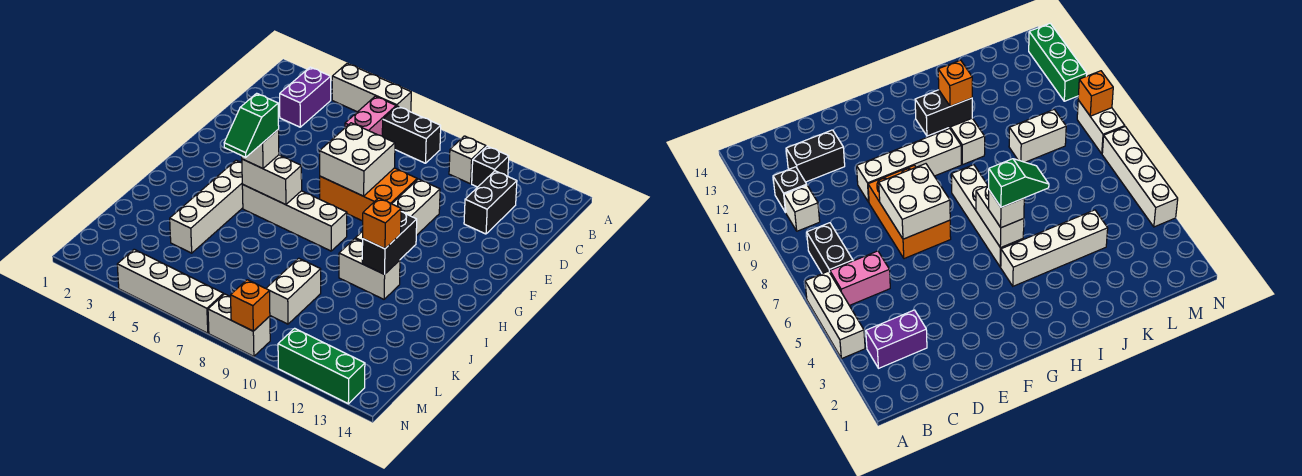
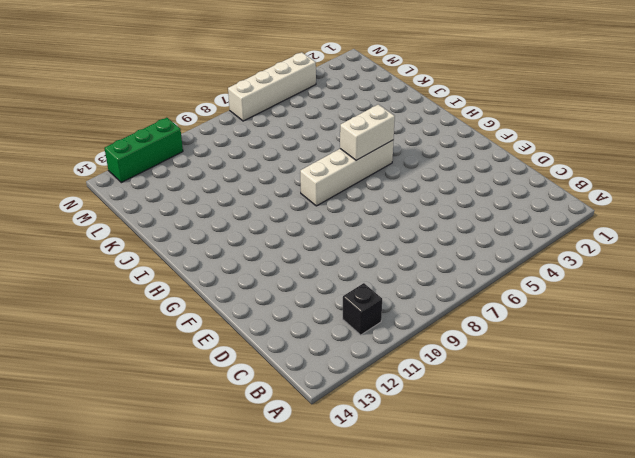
none -> white 1x3 brick [332,63,411,112]
none -> purple 1x2 brick [280,67,331,127]
none -> pink 1x2 brick [345,96,396,136]

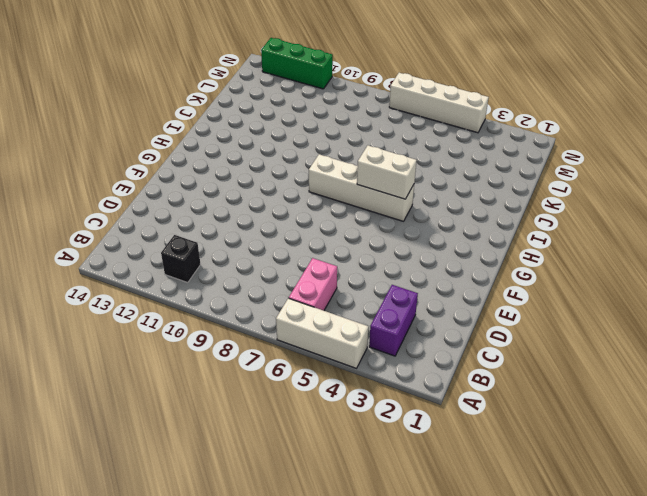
none -> black 1x2 brick [382,106,441,163]
none -> white 1x1 brick [449,136,486,184]
none -> black 1x2 brick [464,171,517,234]

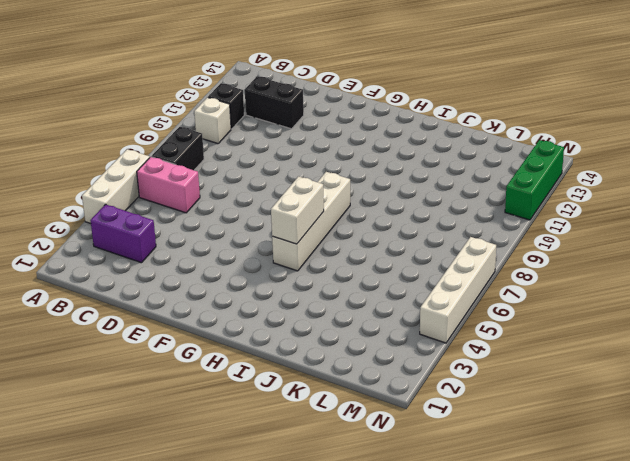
none -> orange 2x3 brick [320,168,417,221]
none -> white 1x4 brick [355,179,440,242]
none -> white 1x4 brick [170,160,243,253]

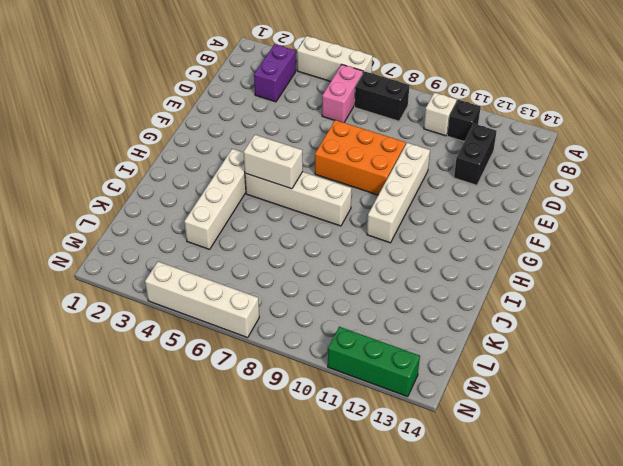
none -> white 1x2 brick [339,239,400,299]
none -> white 1x2 brick [266,258,321,324]
none -> white 1x2 brick [208,294,270,356]

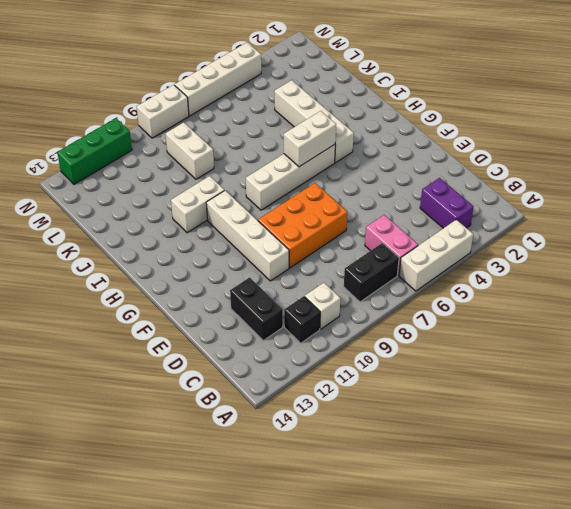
none -> white 2x2 brick [320,123,395,196]
none -> black 1x2 brick [362,212,417,274]
none -> orange 1x1 brick [231,280,270,331]

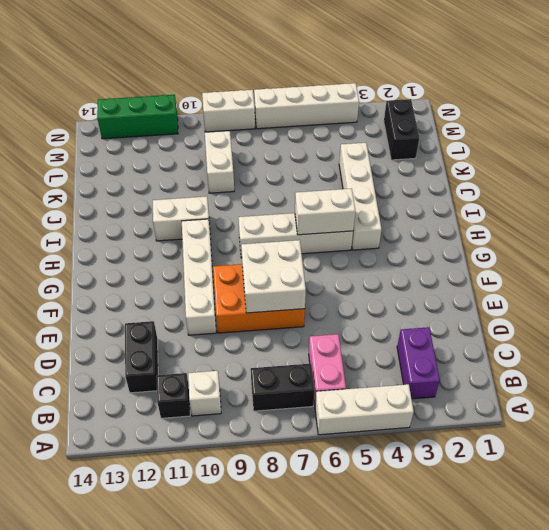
black 1x2 brick [384,99,419,160] -> black 1x2 brick moved to [362,212,417,274]
none -> orange 1x1 brick [231,280,270,331]
none -> white 1x1 brick [242,130,279,169]
none -> orange 1x1 brick [363,198,401,249]

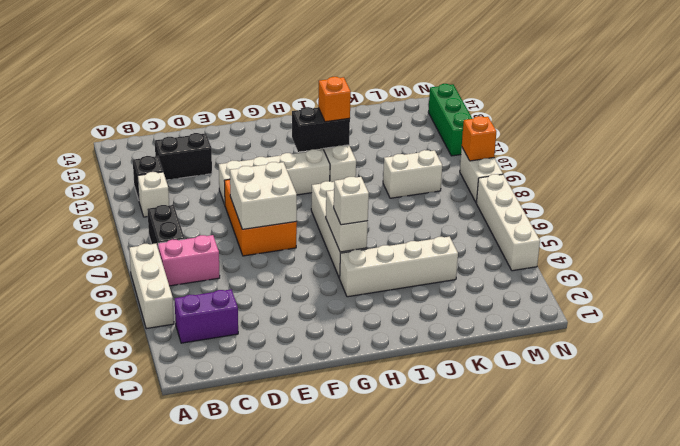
none -> green 1x2 slope [224,93,279,157]

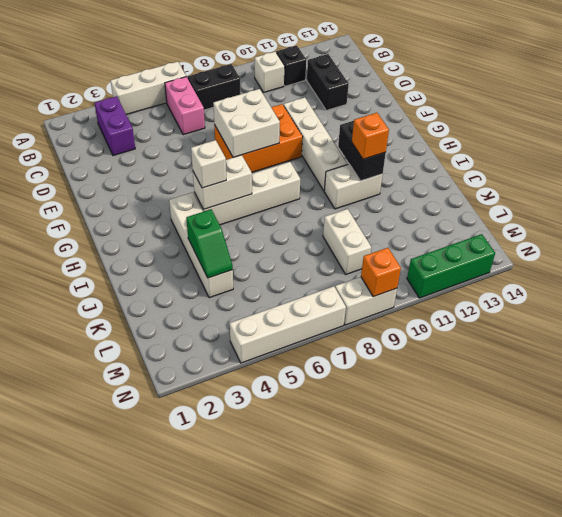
green 1x2 slope [186,209,233,278] -> green 1x2 slope moved to [224,93,279,157]

